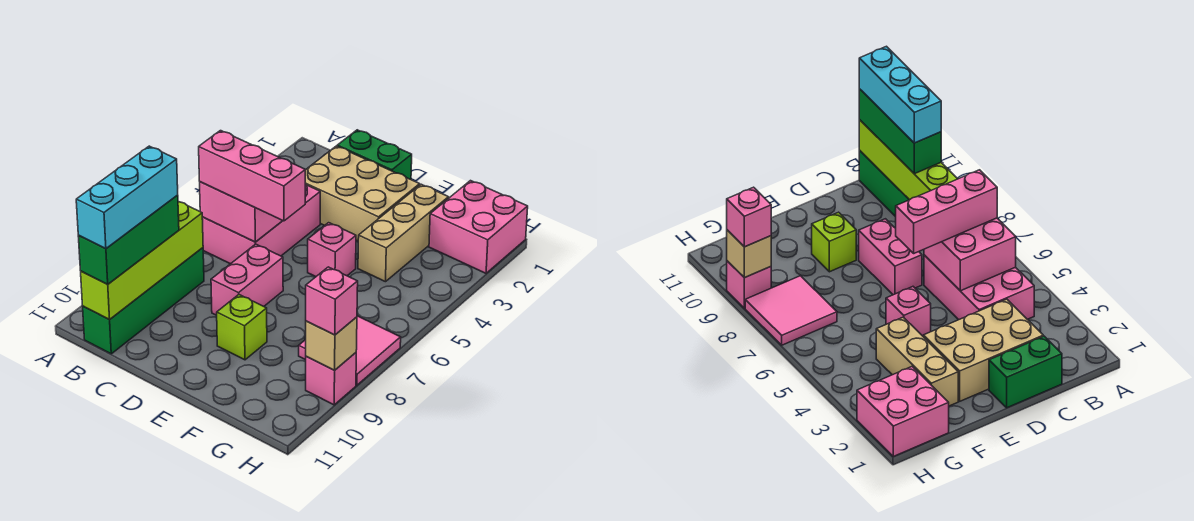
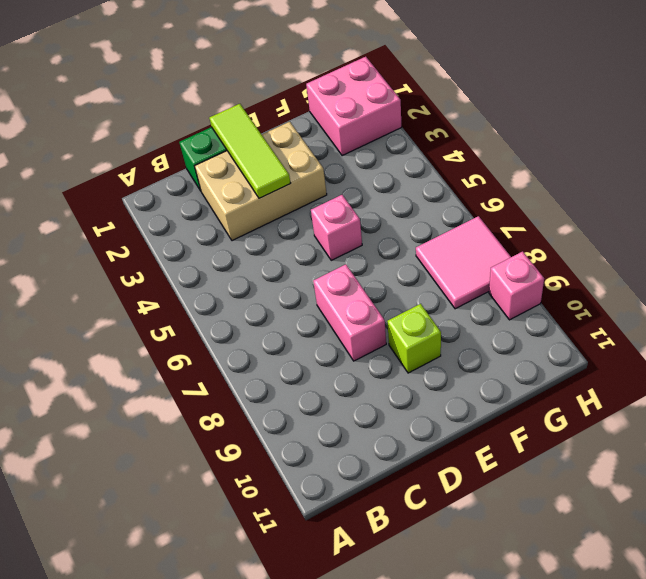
lime 1x3 tile [209,104,291,198] -> none
none -> pink 2x3 brick [202,184,320,264]
none -> green 1x4 brick [83,248,204,354]
none -> tan 1x3 brick [358,184,449,282]

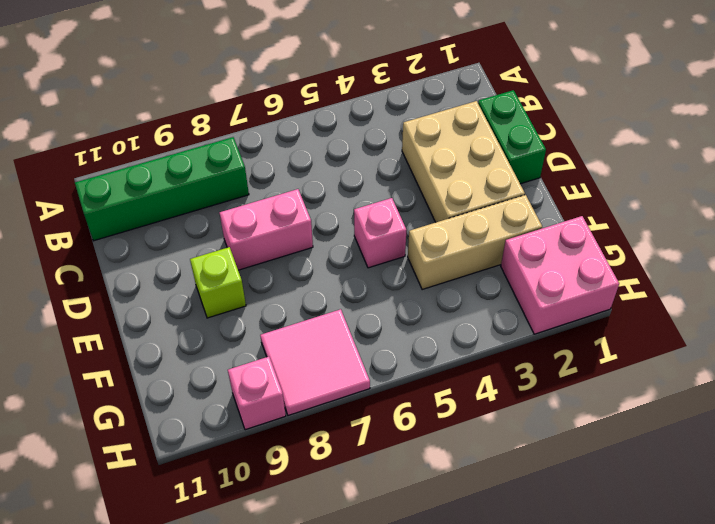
none -> pink 2x3 brick [202,184,320,264]
none -> pink 2x2 brick [200,182,283,242]
none -> lime 1x4 brick [81,201,203,320]

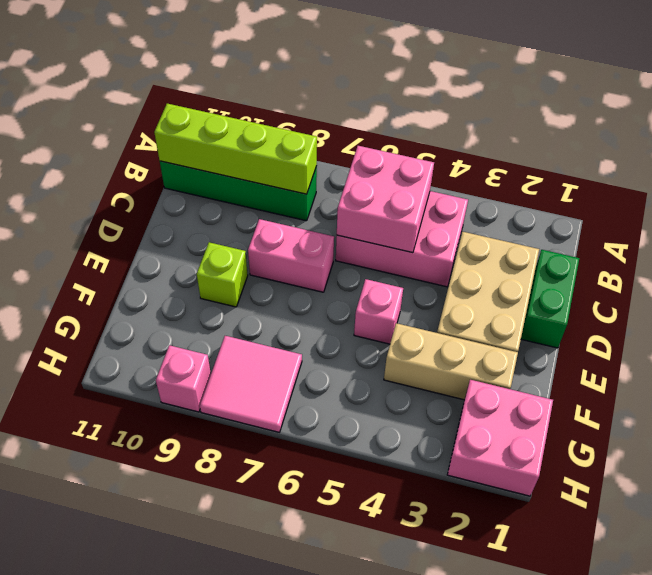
none -> tan 1x1 brick [306,317,357,370]
none -> pink 1x3 brick [199,131,305,221]
none -> green 1x3 brick [78,195,179,284]

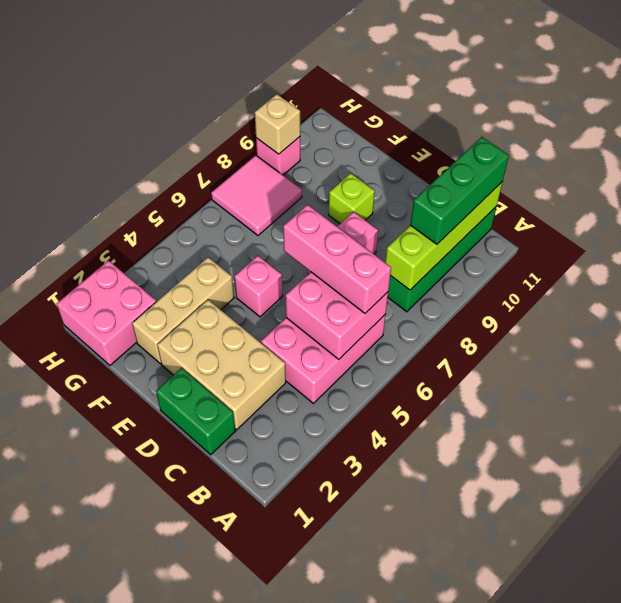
none -> pink 1x1 brick [306,267,358,335]
none -> cyan 1x3 brick [76,146,178,249]

